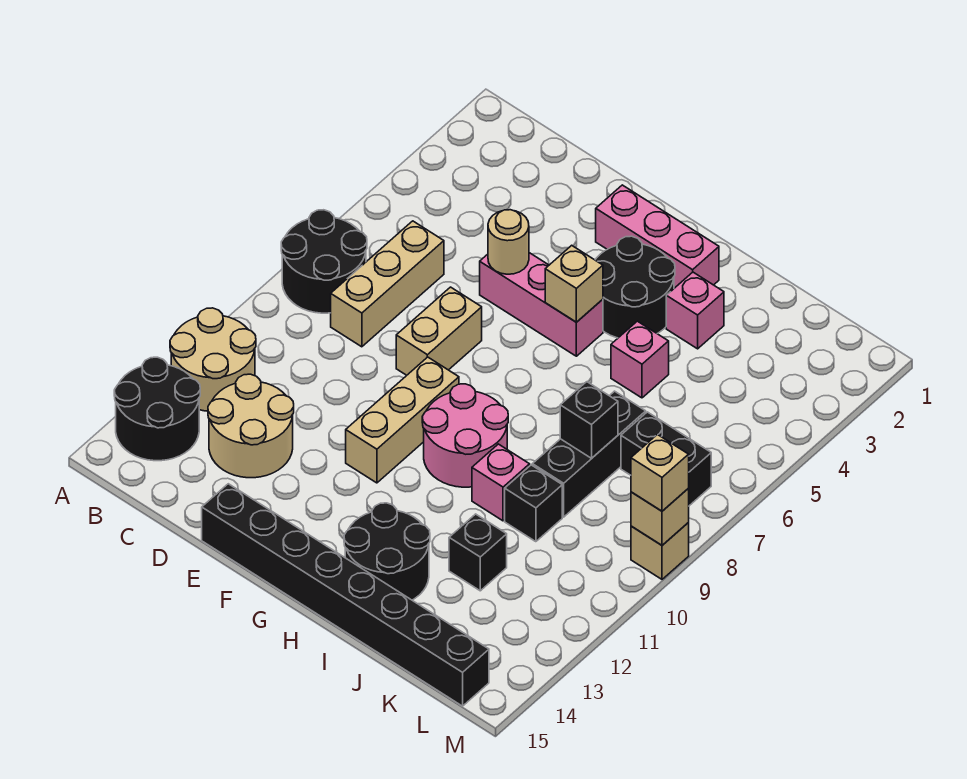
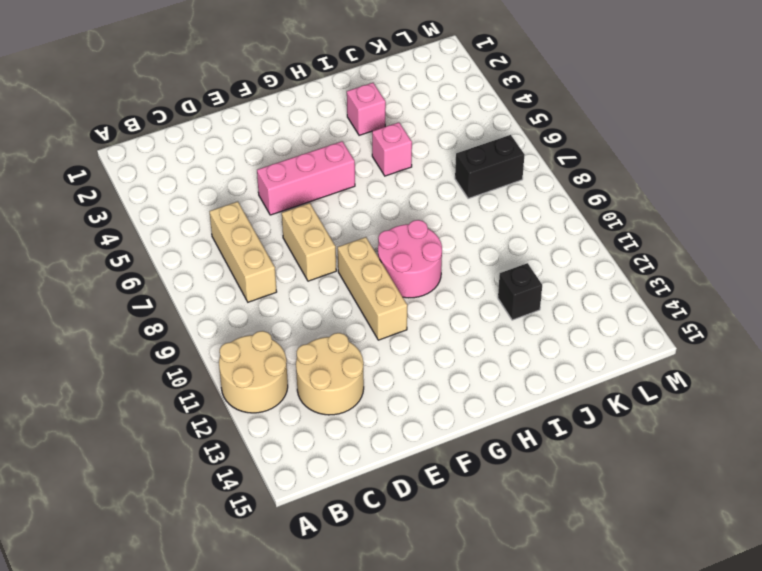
none -> black 2x2 round brick [281,210,367,313]
none -> black 2x2 round brick [114,357,200,461]
none -> black 1x8 brick [202,484,489,706]

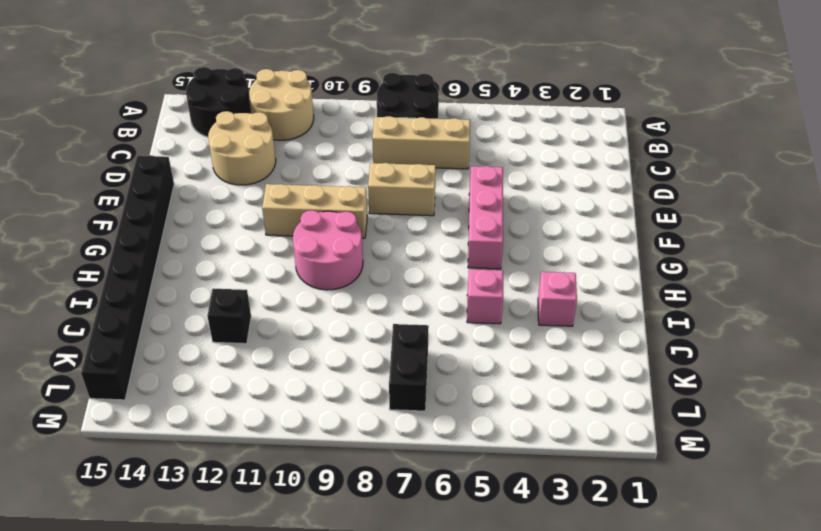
none -> pink 1x3 brick [596,185,719,288]
none -> black 2x2 round brick [595,236,675,338]
none -> black 2x2 round brick [344,503,430,600]

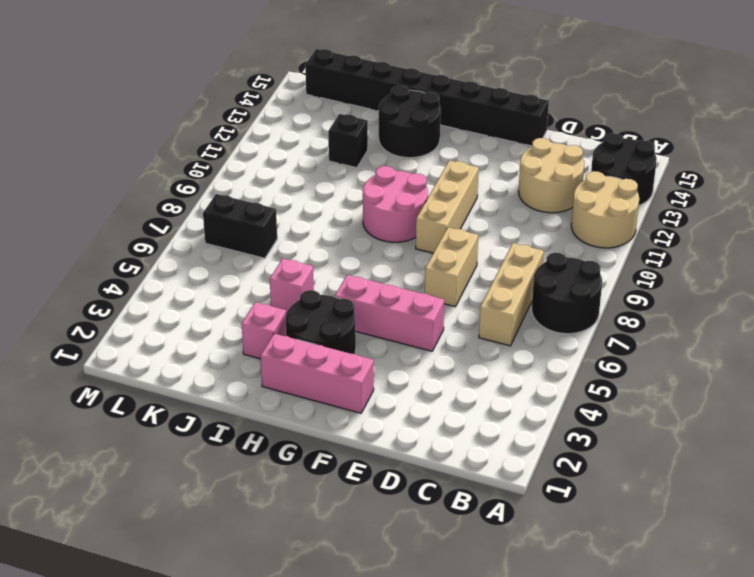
none -> pink 1x1 brick [472,444,530,521]
none -> black 1x3 brick [532,391,646,517]
none -> black 1x1 brick [505,465,562,542]

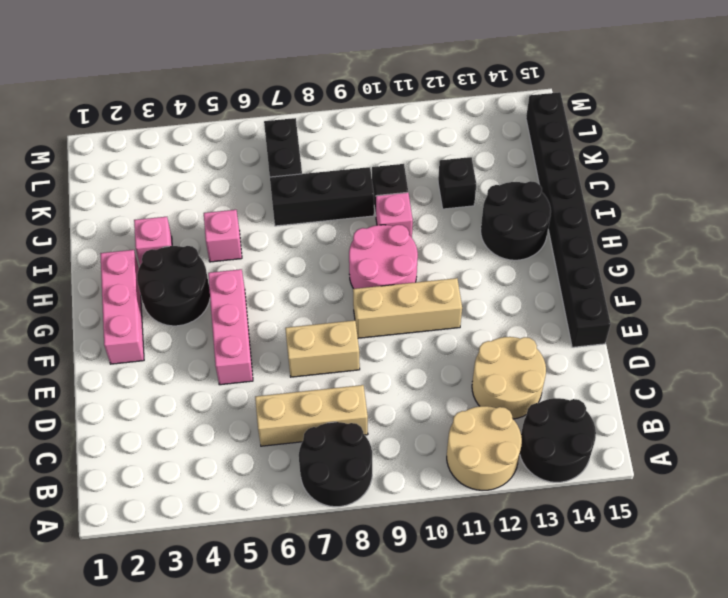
none -> tan 1x1 brick [631,523,689,579]
none -> tan 1x1 round brick [488,210,529,274]
none -> tan 1x1 brick [545,245,603,322]

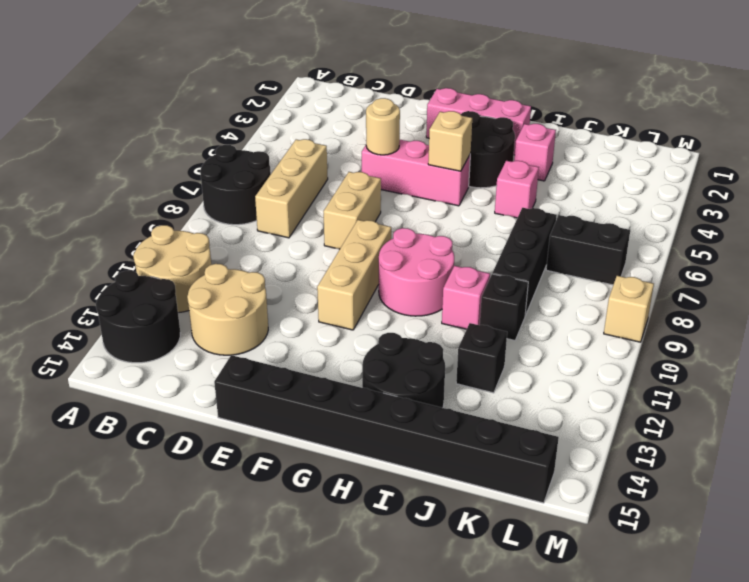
none -> black 1x1 brick [560,382,618,458]
none -> tan 1x1 brick [631,489,689,545]
none -> tan 1x1 brick [631,435,689,511]

